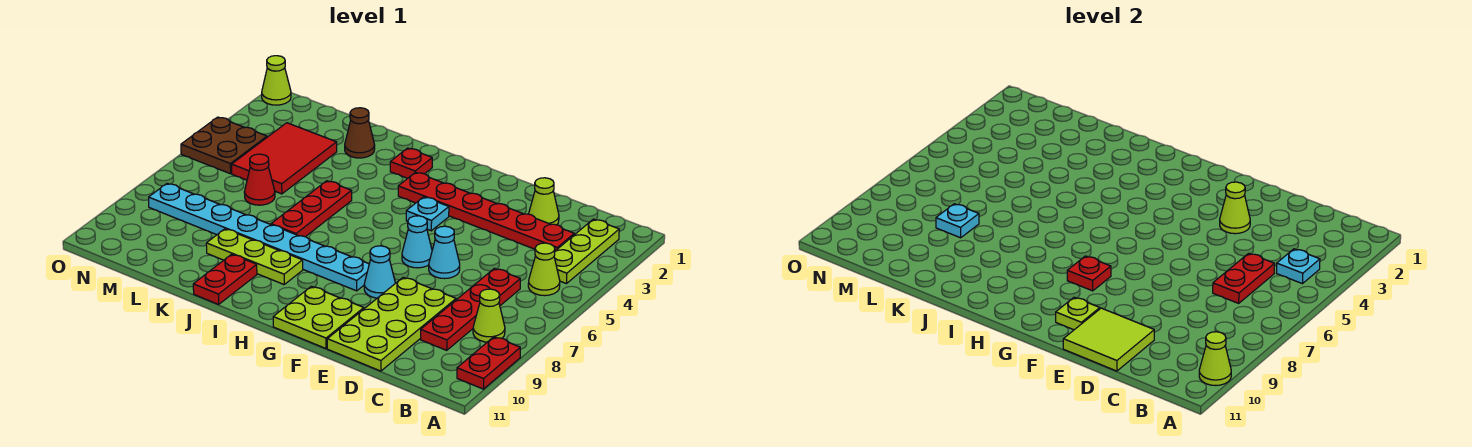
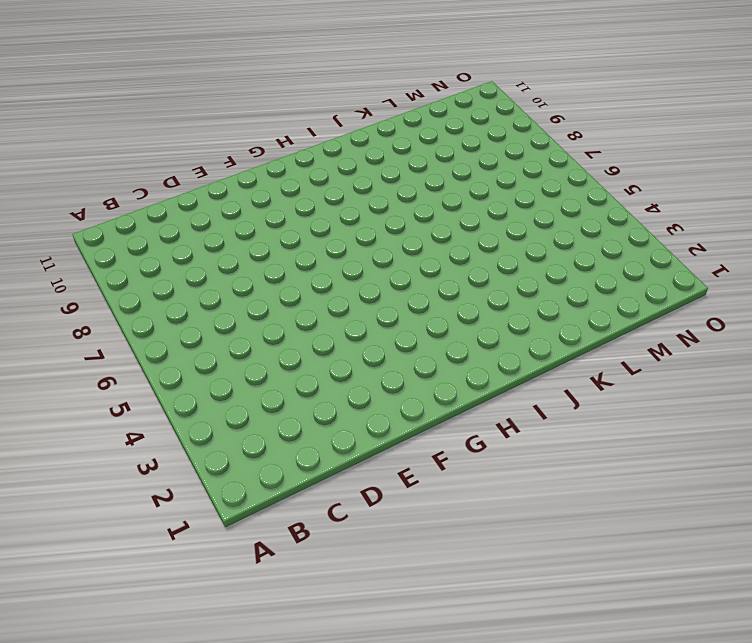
none -> red 1x2 plate [457,337,520,389]
none -> lime 1x3 plate [554,219,619,284]
none -> lime 1x1 cone [528,243,560,296]
none -> lime 1x1 cone [473,289,505,342]

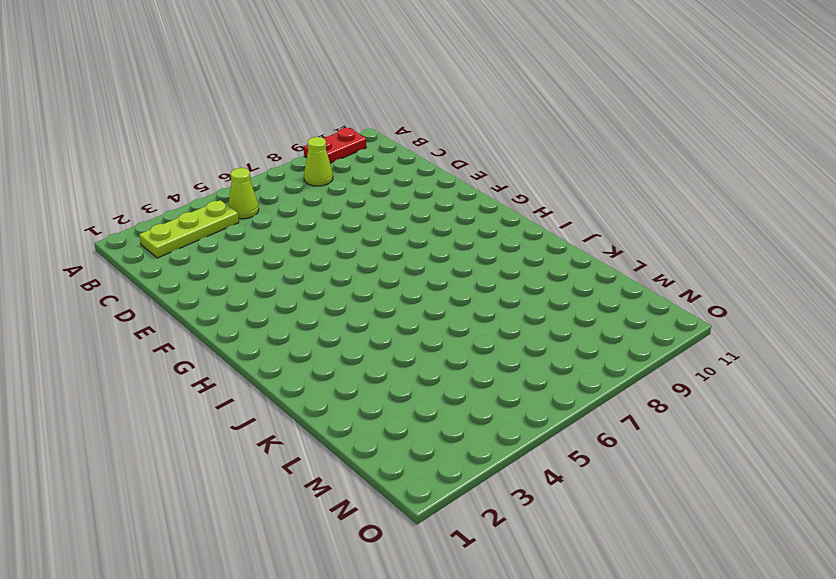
none -> red 1x6 plate [398,172,574,251]
none -> red 1x4 plate [421,268,520,350]
none -> lime 1x1 cone [529,178,559,225]
none -> lime 2x4 plate [327,277,456,371]

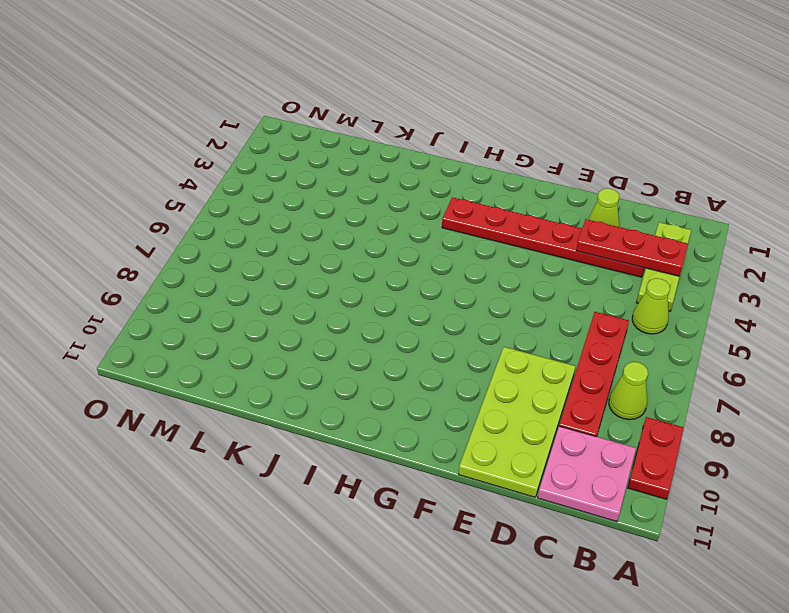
red 1x3 plate [576,219,688,276] -> red 1x3 plate turned to [271,181,352,237]
pink 2x2 plate [538,426,636,522] -> none
none -> cyan 1x1 cone [429,226,460,279]
none -> cyan 1x1 cone [402,216,432,268]
none -> cyan 1x1 cone [364,246,395,298]
none -> lime 2x2 plate [273,286,364,348]

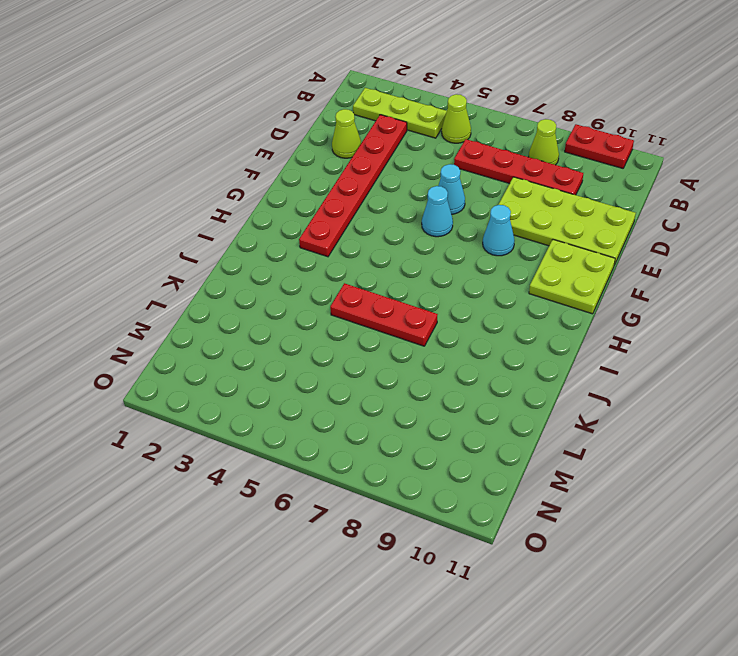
none -> cyan 1x1 plate [406,197,449,231]
none -> cyan 1x8 plate [149,183,369,291]
none -> red 1x1 plate [390,148,432,178]
none -> lime 1x3 plate [206,229,303,284]

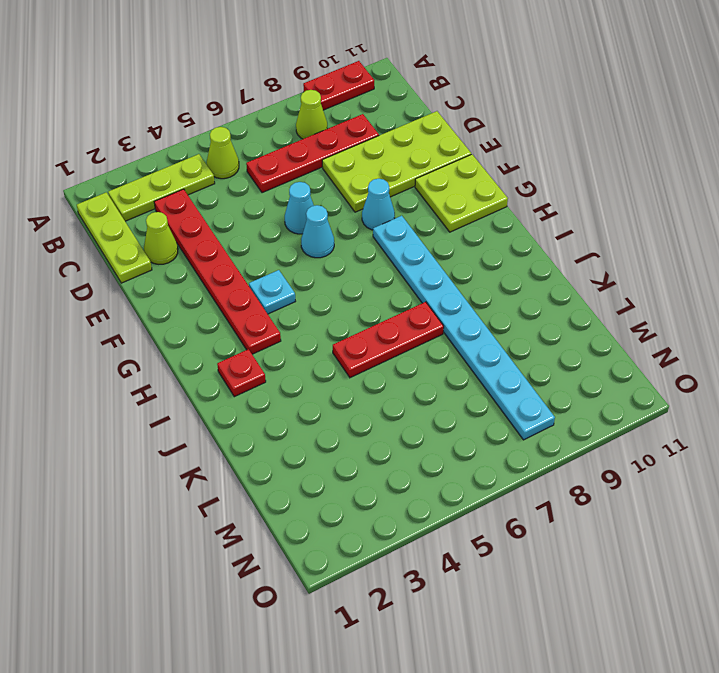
lime 1x3 plate [77,192,152,283] -> lime 1x3 plate moved to [206,229,303,284]
none -> red 1x2 plate [193,254,257,304]
none -> brown 1x1 cone [345,108,375,158]
none -> red 2x3 tile [232,123,337,194]
none -> red 1x1 cone [244,154,275,205]

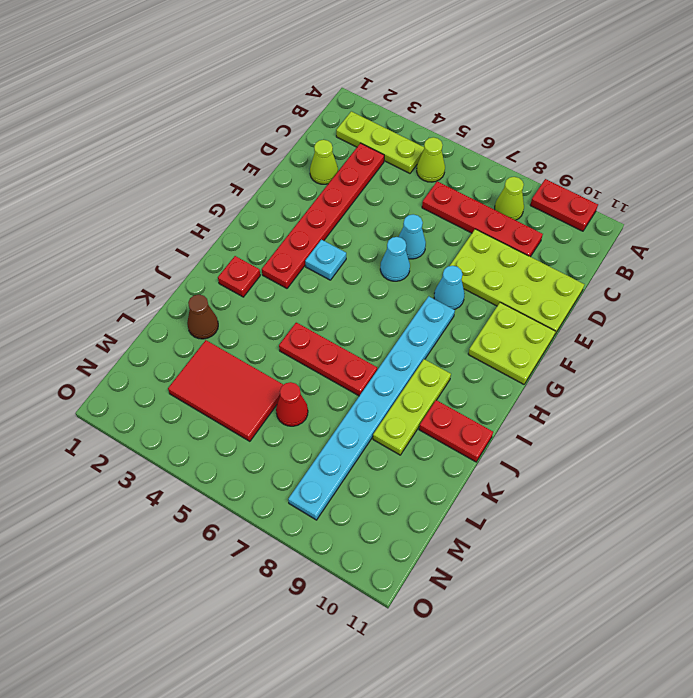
none -> brown 2x2 plate [181,117,267,174]
none -> lime 1x1 cone [262,56,291,105]
none -> lime 1x1 cone [1199,332,1231,386]
none -> cyan 1x1 plate [1277,249,1320,284]

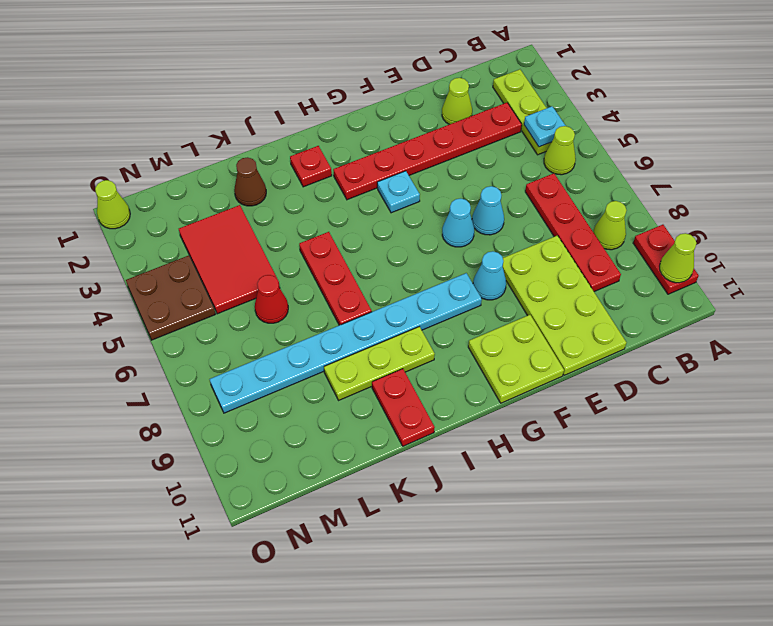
none -> red 1x2 plate [1213,253,1275,303]
none -> lime 2x2 tile [1063,308,1154,371]
none -> lime 1x1 cone [1220,182,1250,234]
none -> lime 1x1 plate [1056,297,1100,330]

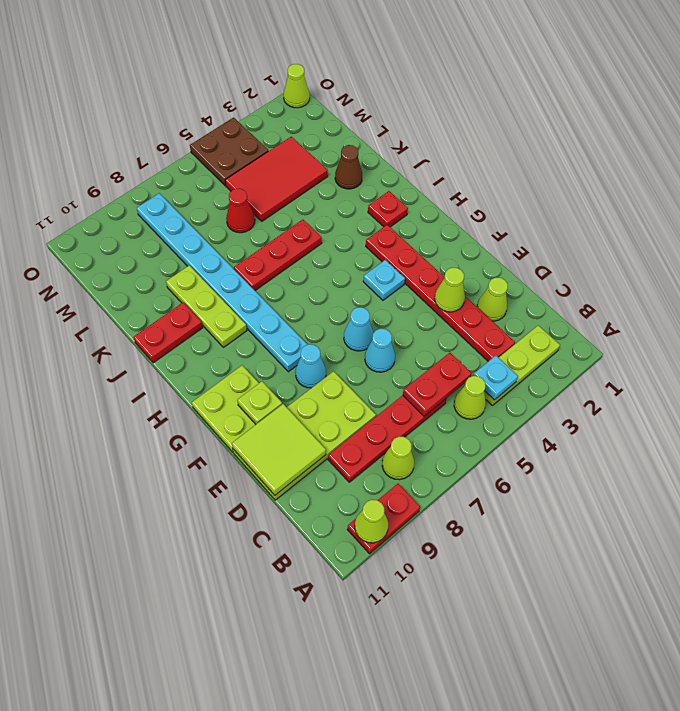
none -> red 1x1 plate [1067,256,1111,291]
none -> cyan 1x1 plate [936,204,979,238]

